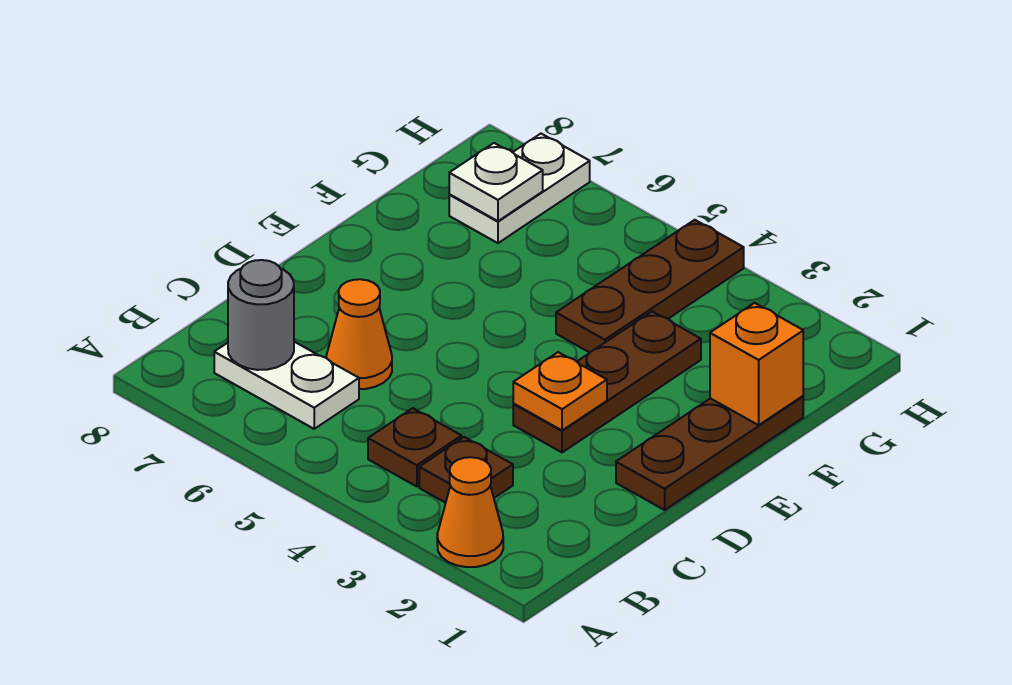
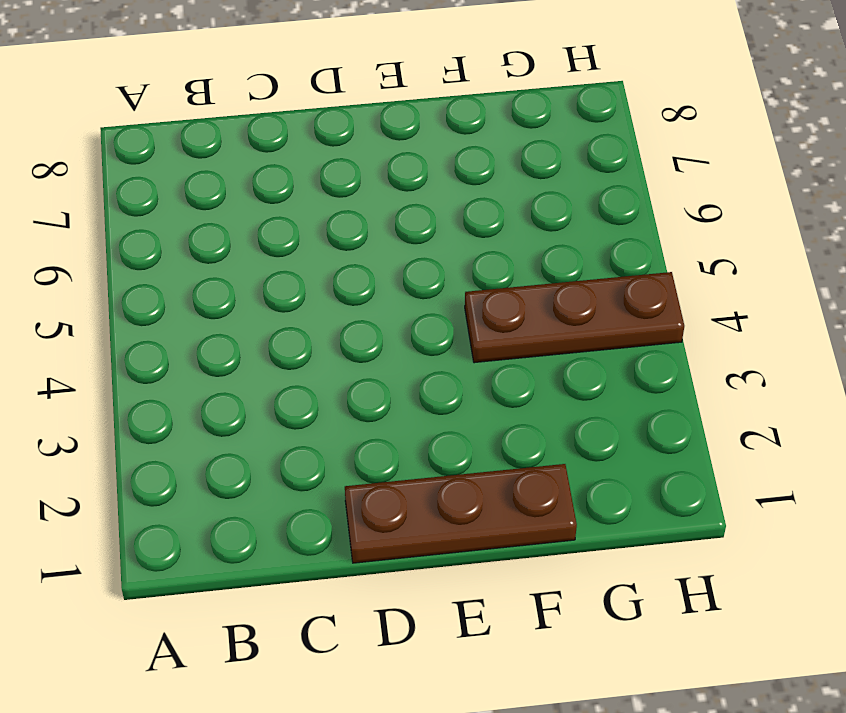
none -> orange 1x1 cone [437,457,503,567]
none -> brown 1x1 plate [419,437,513,503]
none -> brown 1x1 plate [368,408,462,487]

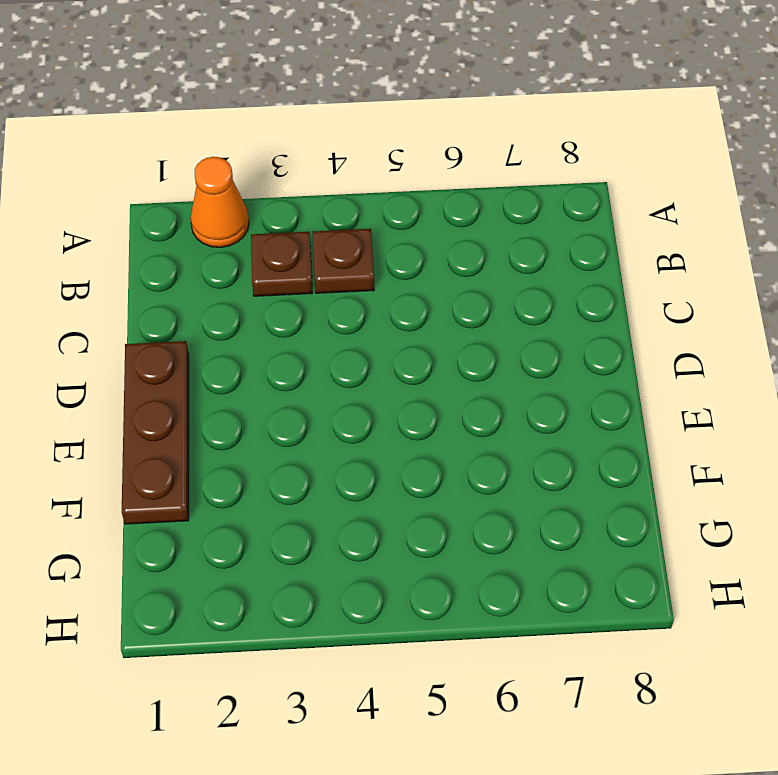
none -> white 1x2 plate [214,342,359,429]
none -> orange 1x1 cone [326,279,392,389]
none -> brown 1x3 plate [513,312,701,452]

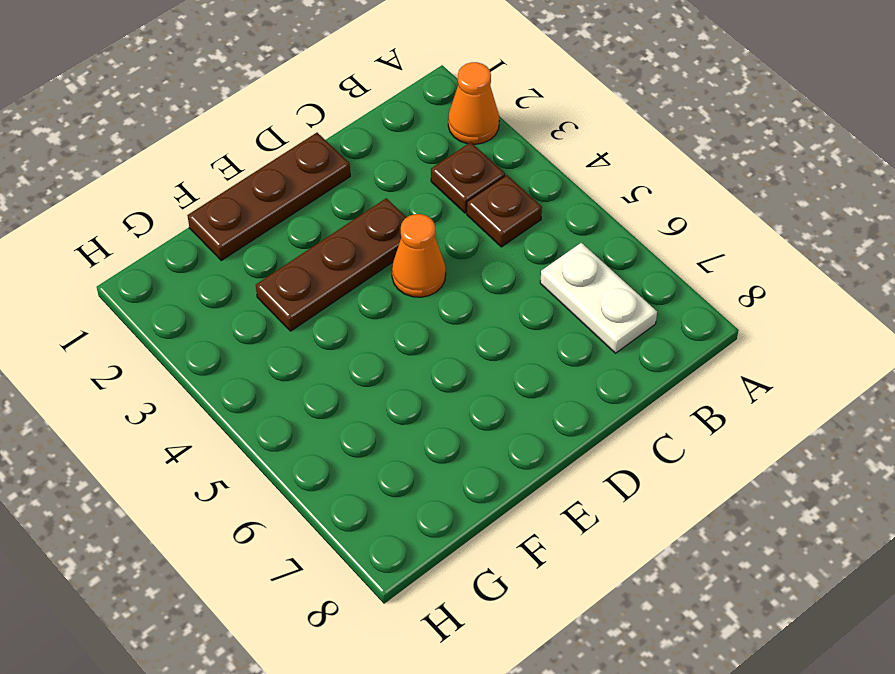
orange 1x1 cone [392,214,446,297] -> orange 1x1 cone moved to [326,279,392,389]
none -> brown 1x3 plate [556,220,744,353]
none -> white 1x2 plate [449,134,590,243]
none -> grey 1x1 round brick [228,260,294,370]

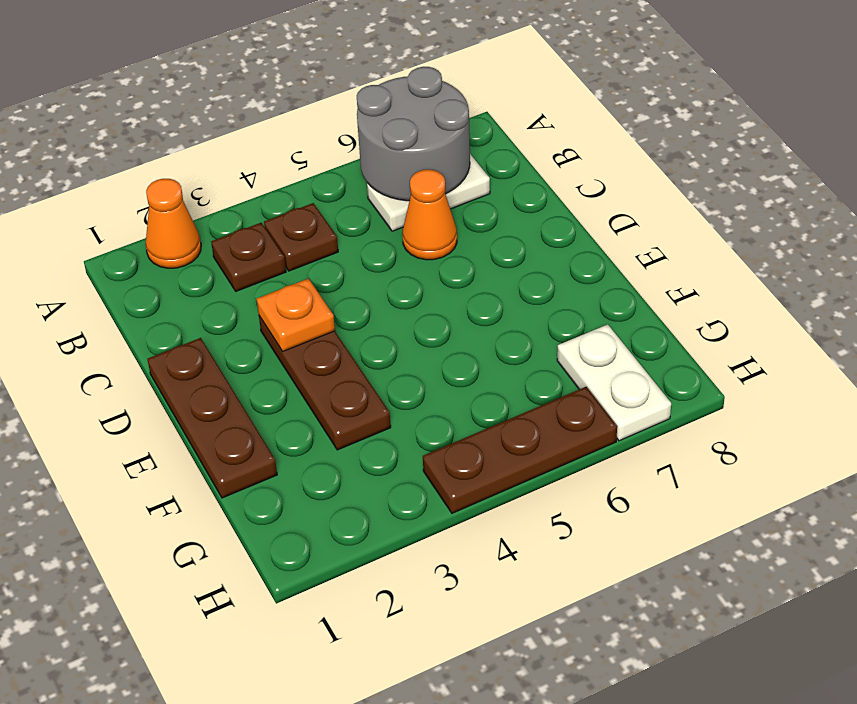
grey 2x2 round brick [357,67,470,201] -> grey 1x1 round brick [228,260,294,370]
brown 1x3 plate [423,387,617,513] -> brown 1x3 plate turned to [556,220,744,353]
none -> orange 1x1 brick [710,303,803,425]
none -> white 1x1 plate [449,143,543,221]

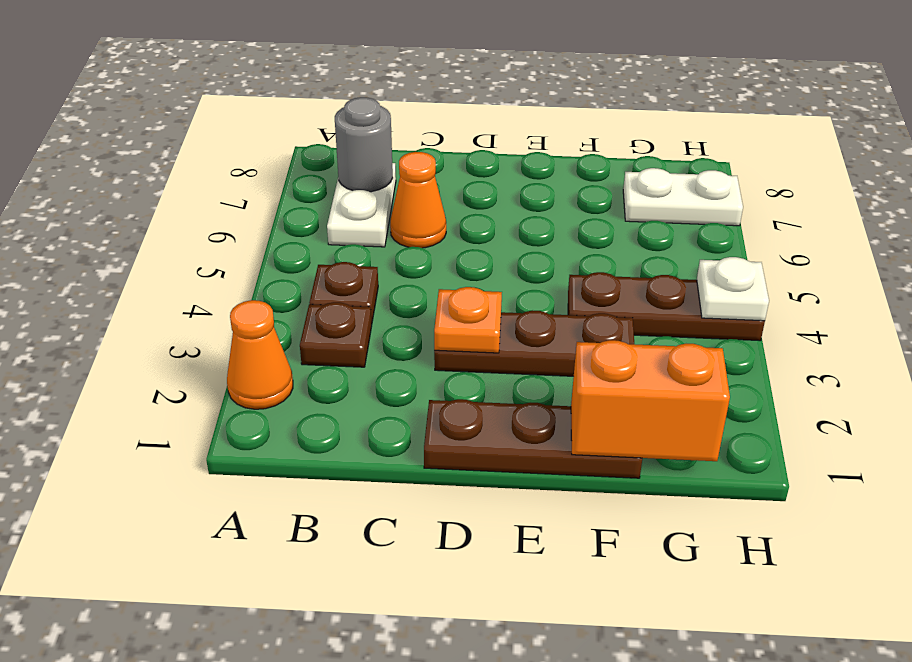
orange 1x2 brick [571,340,730,461] -> orange 1x1 brick [710,303,803,425]
white 1x1 plate [697,257,769,321] -> white 1x1 plate moved to [449,143,543,221]

